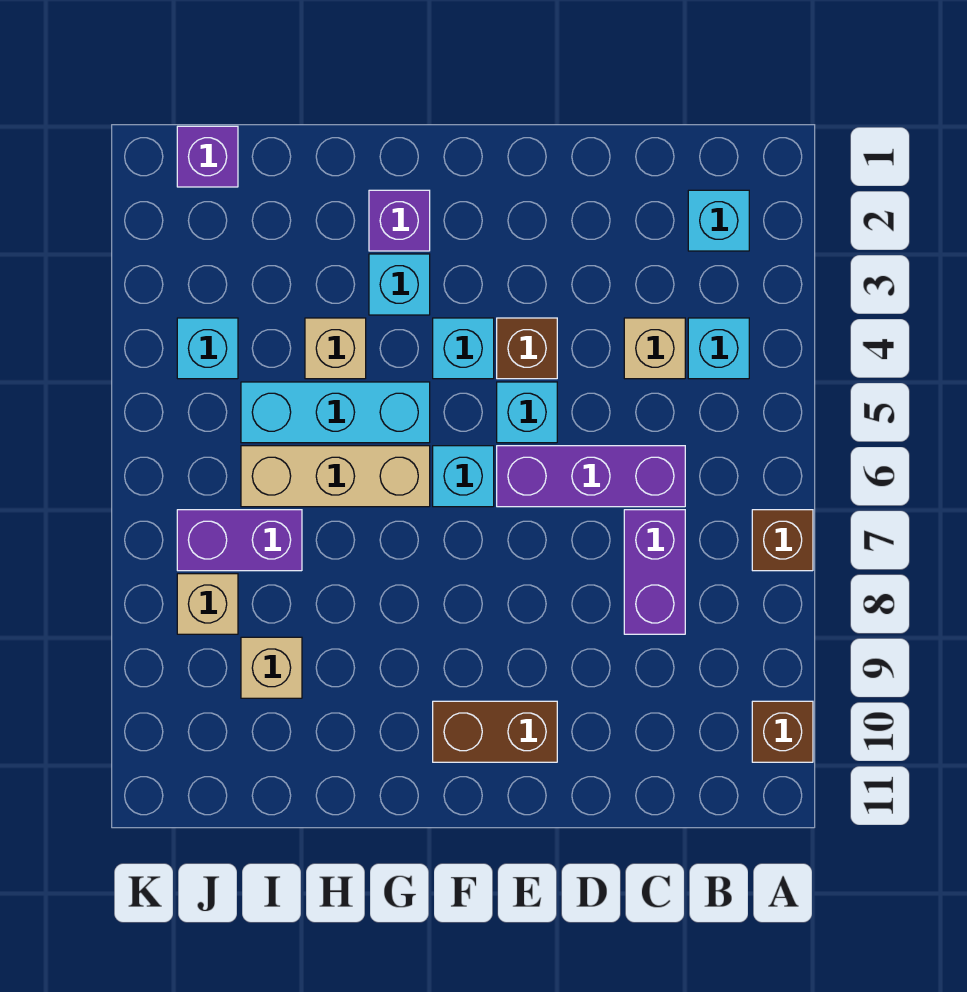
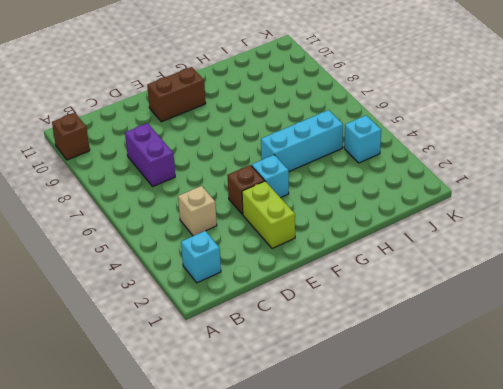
lime 1x2 brick [242,181,295,248] -> none
none -> brown 1x1 brick [752,510,813,571]
none -> cyan 1x1 brick [688,318,749,379]
none -> purple 1x3 brick [497,446,685,507]

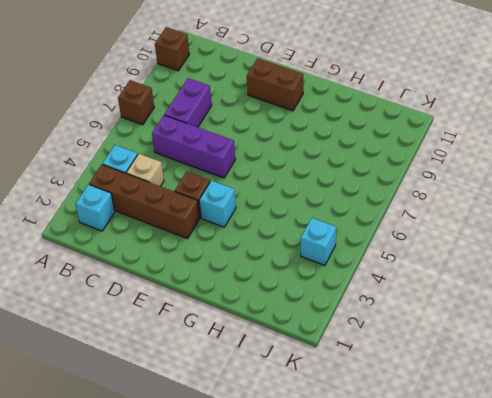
brown 1x4 brick [89,164,199,239] -> none
none -> cyan 1x1 brick [497,382,557,443]
none -> cyan 1x1 brick [433,446,494,507]
none -> purple 1x1 brick [369,190,430,251]

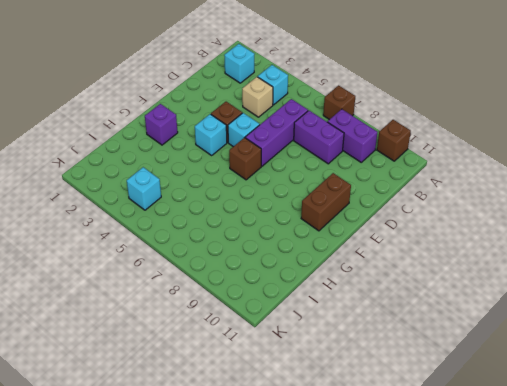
purple 1x2 brick [328,109,377,162] -> purple 1x2 brick turned to [177,510,302,571]
brown 1x1 brick [229,137,261,180] -> cyan 1x1 brick [433,446,494,507]
none -> cyan 1x1 brick [369,254,430,315]
none -> cyan 1x3 brick [241,382,430,443]
none -> tan 1x3 brick [241,446,430,507]

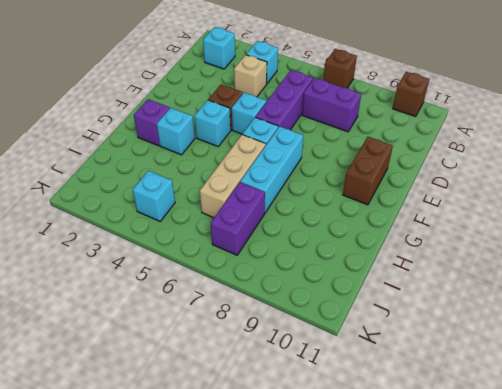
cyan 1x3 brick [240,126,303,213] -> cyan 1x3 brick moved to [241,382,430,443]
none -> tan 1x1 brick [305,318,366,379]
none -> tan 1x1 brick [241,637,302,698]
none -> purple 1x1 brick [177,126,238,187]

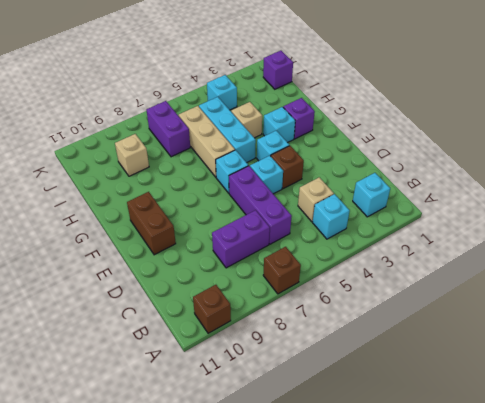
none -> tan 1x1 brick [177,574,238,634]

